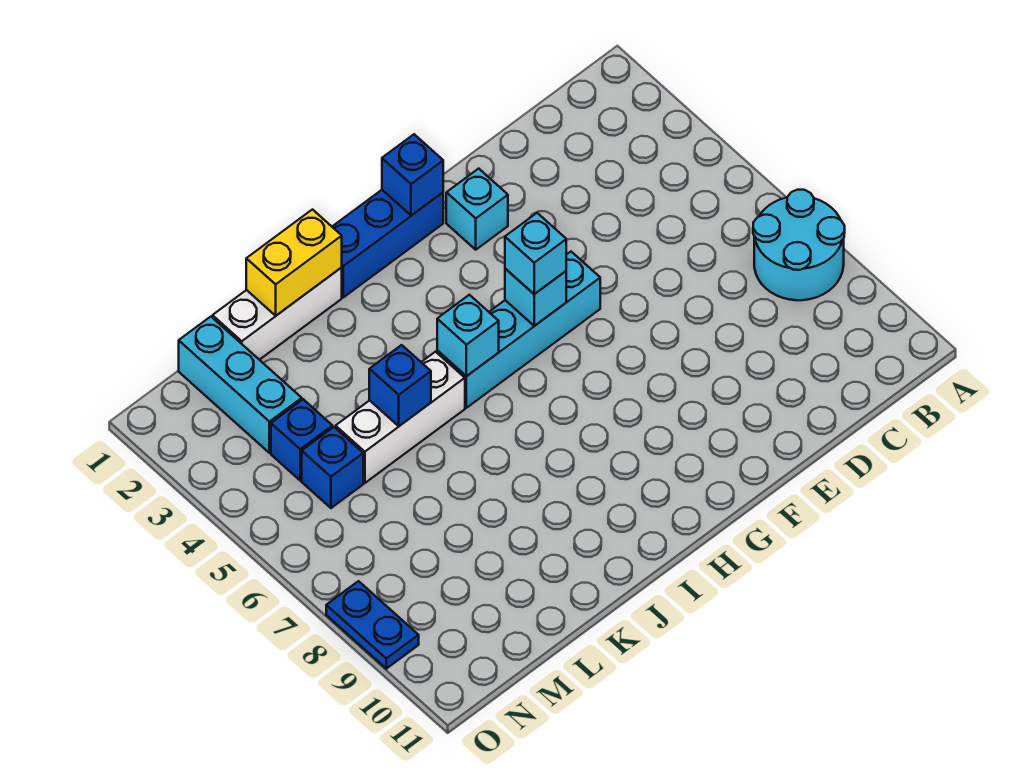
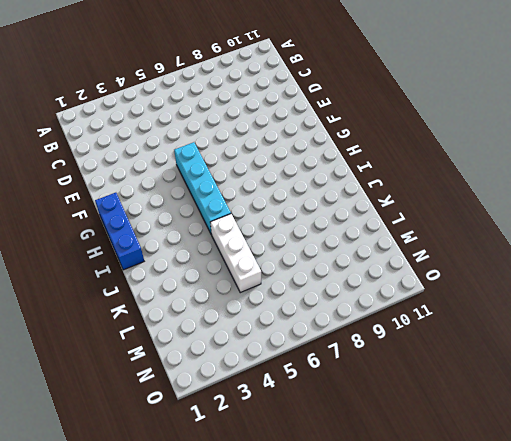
none -> cyan 2x2 round brick [753,190,845,300]
none -> cyan 1x1 brick [446,169,508,250]
none -> white 1x3 brick [213,268,342,360]

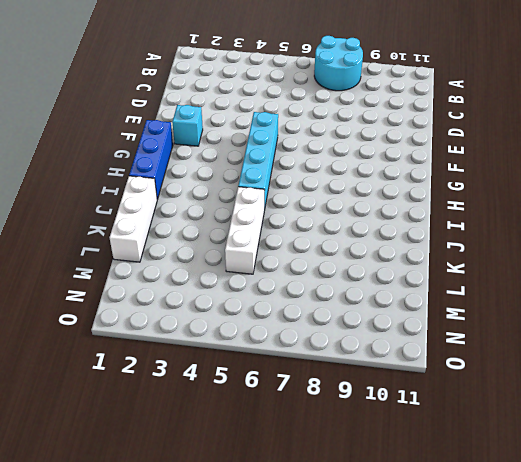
none -> cyan 1x3 brick [179,317,302,453]
none -> blue 1x1 brick [271,399,332,480]
none -> blue 1x1 brick [302,427,363,508]

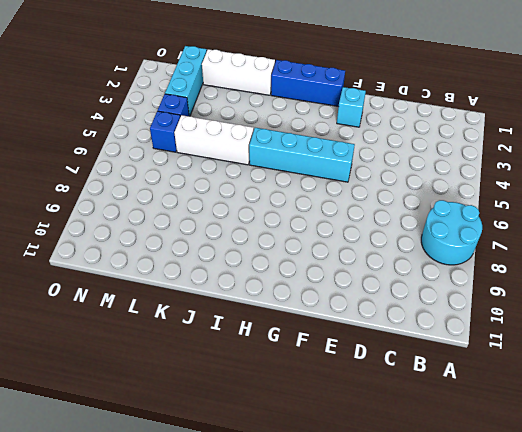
none -> blue 1x2 plate [326,581,419,669]
none -> blue 1x1 brick [382,134,443,216]
none -> cyan 1x1 brick [505,269,566,326]

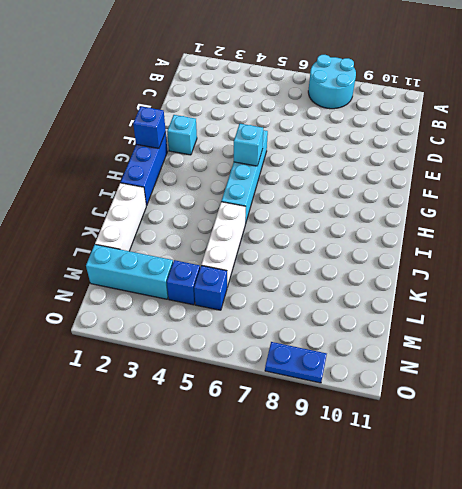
none -> cyan 1x1 brick [437,295,499,376]
none -> yellow 1x2 brick [246,210,342,316]
none -> blue 1x1 brick [369,345,431,426]

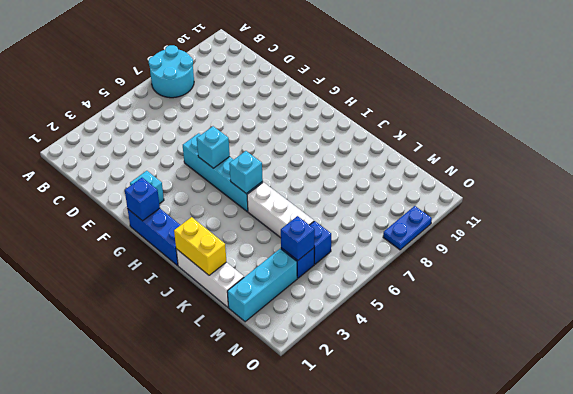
blue 1x1 brick [281,216,315,260] -> blue 1x1 brick moved to [369,345,431,426]
none -> cyan 1x1 brick [505,213,566,294]

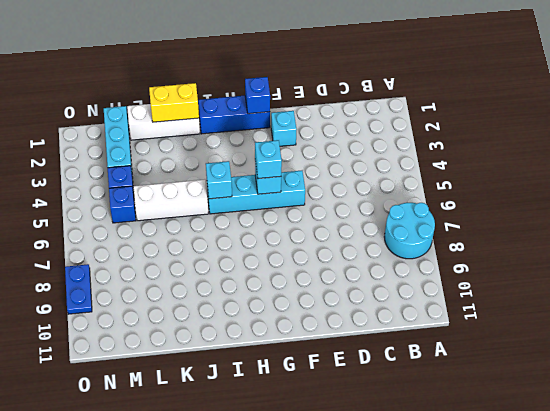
none -> blue 1x1 brick [369,345,431,426]

